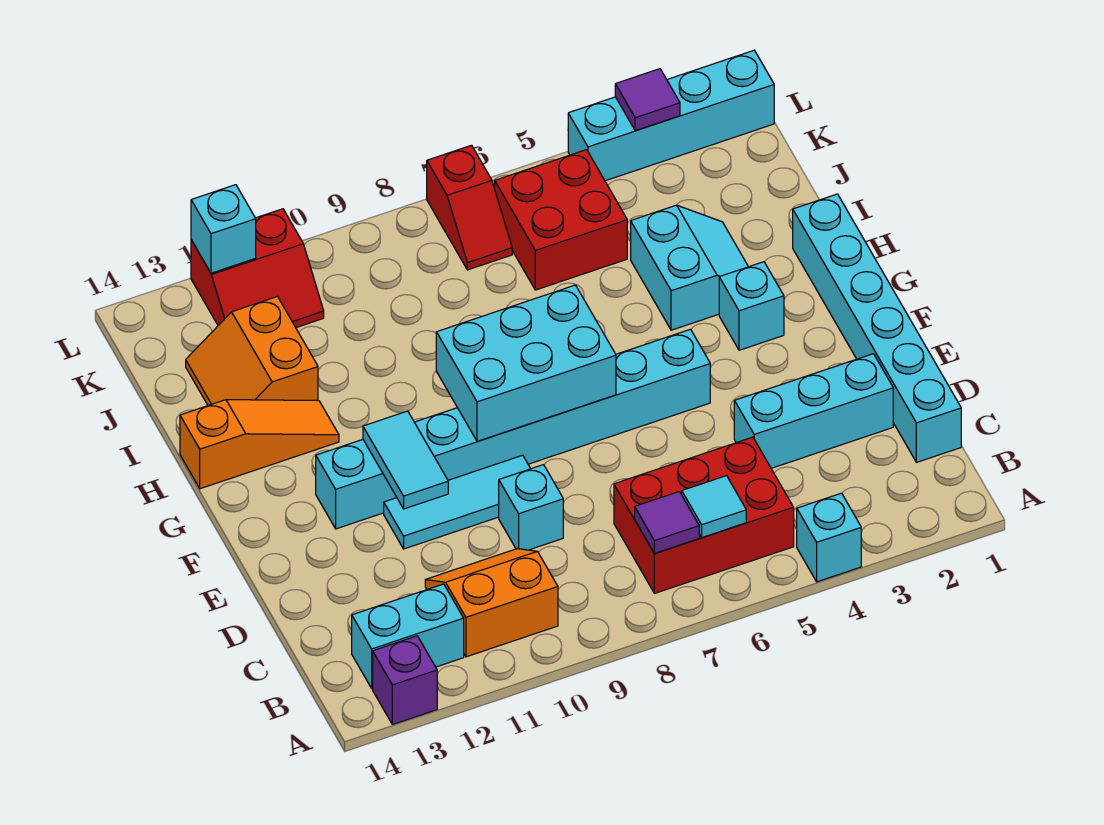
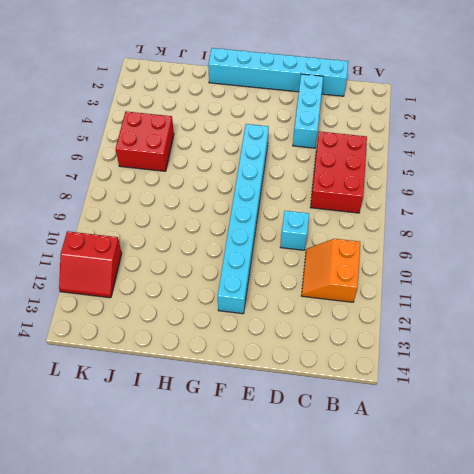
red 2x2 slope [59,231,122,298] -> red 2x2 slope turned to [191,209,324,328]
none -> cyan 1x1 brick [797,493,861,582]
none -> purple 1x1 brick [373,636,437,724]
none -> cyan 1x2 brick [352,584,464,688]

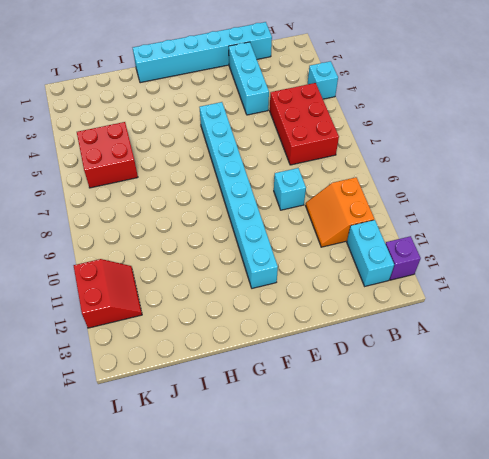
none -> cyan 1x3 tile [384,455,531,549]
none -> cyan 1x1 brick [719,262,784,350]
none -> cyan 2x2 slope [631,205,748,330]

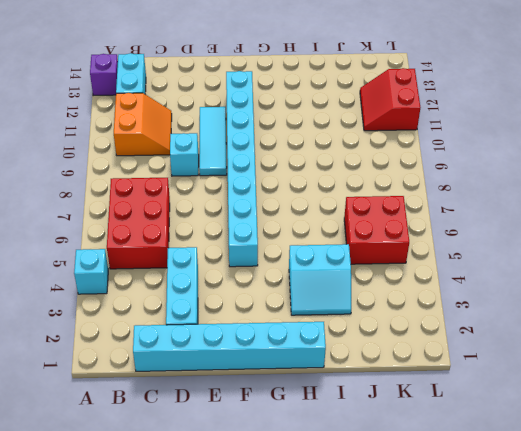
none -> cyan 1x1 brick [719,262,784,350]
none -> orange 1x3 slope [180,400,339,489]
none -> orange 2x2 slope [186,297,318,405]

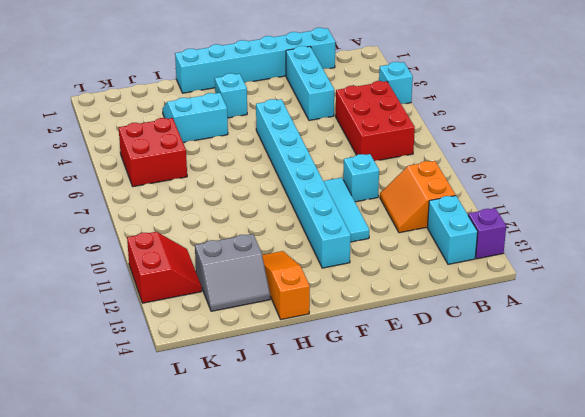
grey 2x2 slope [195,234,270,311] -> orange 2x2 slope [186,297,318,405]
none -> red 1x2 slope [427,145,512,270]
none -> cyan 1x4 brick [568,50,774,181]
none -> cyan 1x1 tile [682,476,746,537]

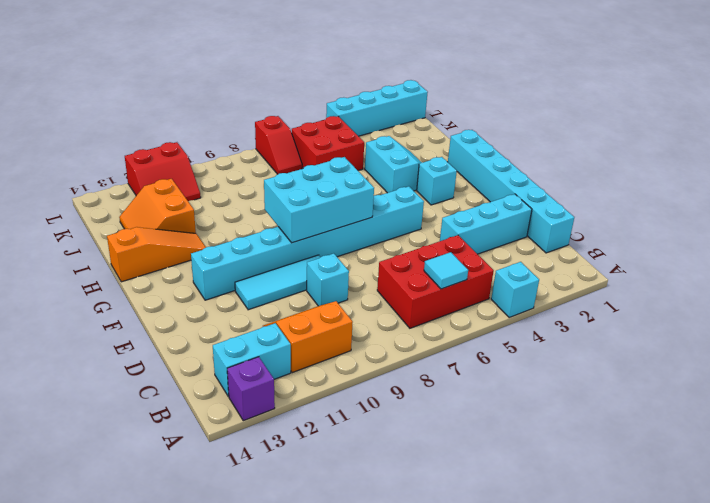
none -> purple 1x1 tile [635,492,699,553]
none -> cyan 1x2 tile [363,411,448,509]
none -> purple 1x1 tile [615,69,680,131]

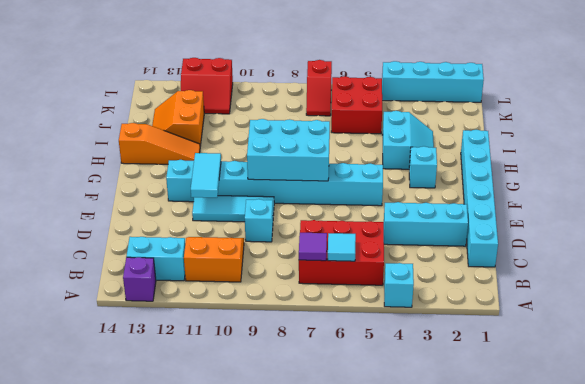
none -> purple 1x1 tile [615,69,680,131]
none -> cyan 1x1 brick [191,185,256,273]

